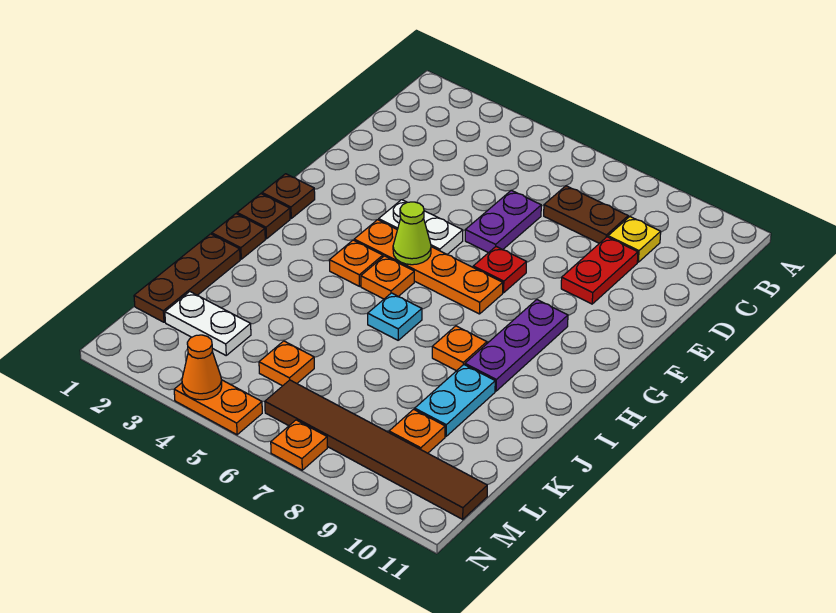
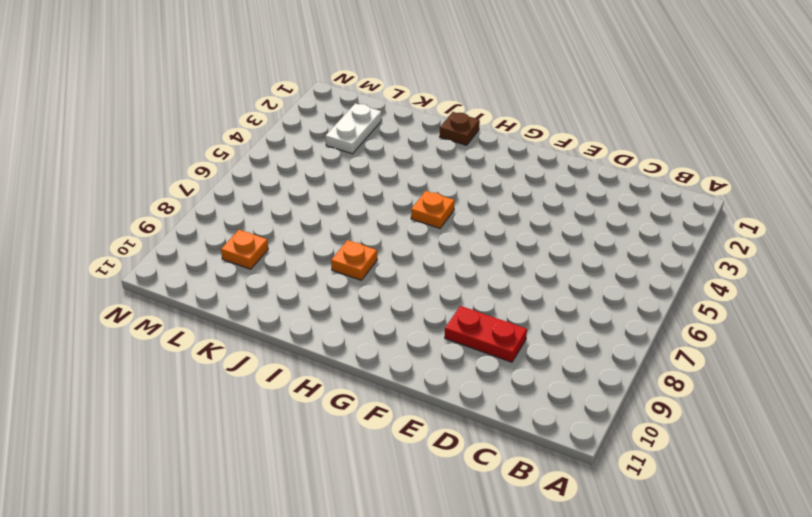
none -> brown 1x2 plate [544,186,628,243]
none -> yellow 1x1 plate [608,217,661,262]
none -> purple 1x2 plate [465,190,541,253]

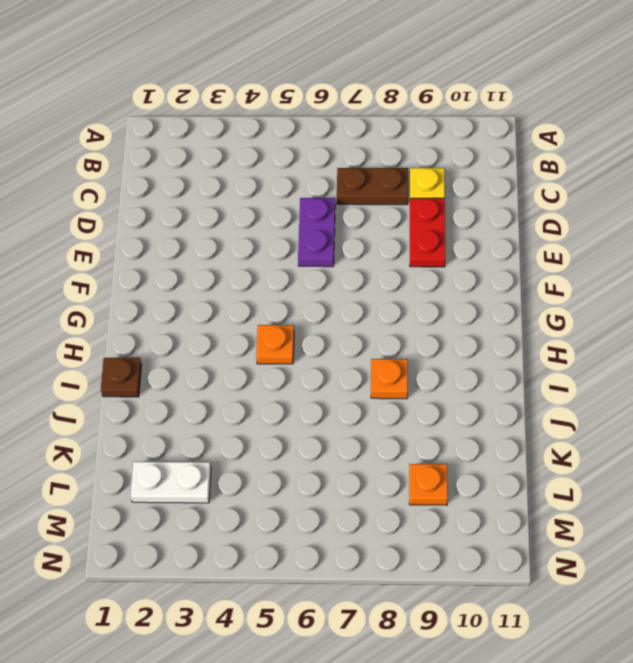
none -> white 1x2 plate [379,200,463,254]
none -> red 1x1 plate [473,247,526,293]
none -> brown 1x1 plate [262,174,315,218]

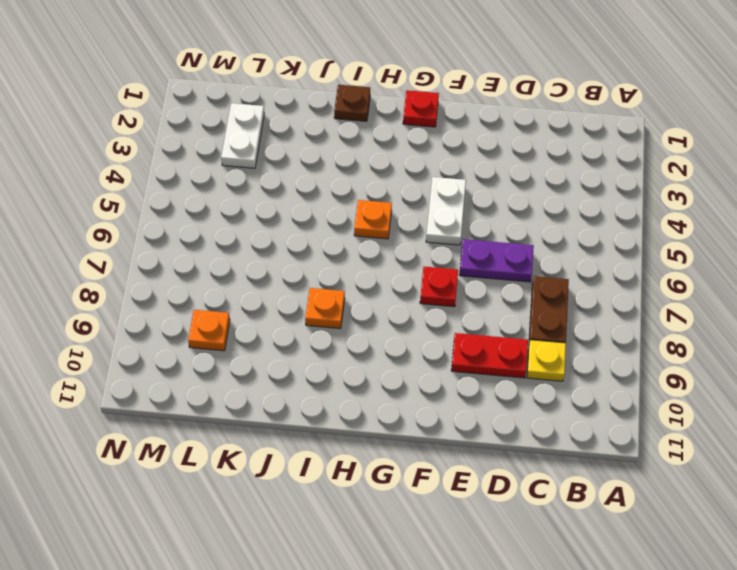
red 1x1 plate [403,90,439,127] -> brown 1x1 plate [262,174,315,218]
none -> orange 1x4 plate [354,220,503,314]
none -> purple 1x3 plate [465,300,568,391]
none -> brown 1x1 plate [237,194,290,239]

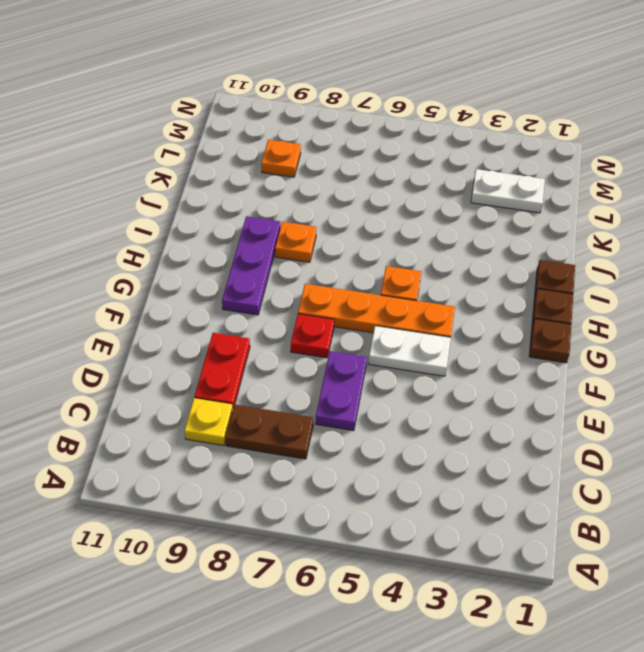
none -> orange 1x1 plate [329,240,383,286]
none -> cyan 1x1 plate [368,293,422,340]
none -> brown 1x3 plate [134,234,240,322]

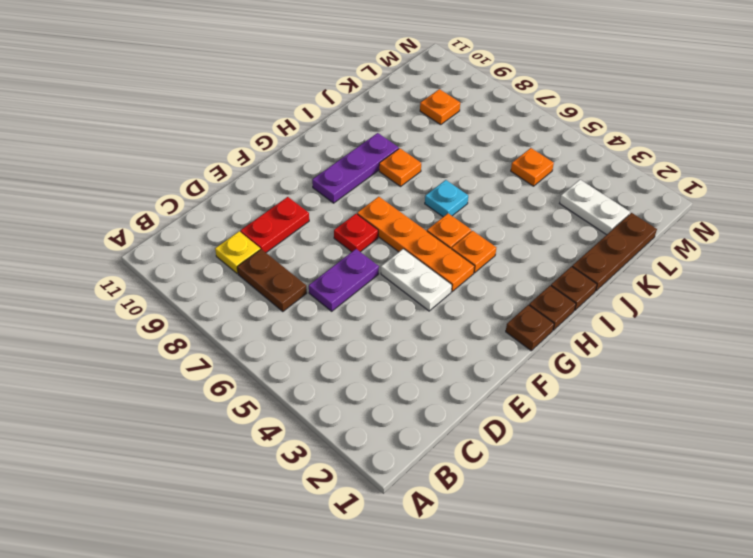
none -> cyan 1x2 plate [415,365,495,436]
none -> brown 1x6 tile [265,380,487,519]
none -> orange 1x2 plate [174,380,262,435]

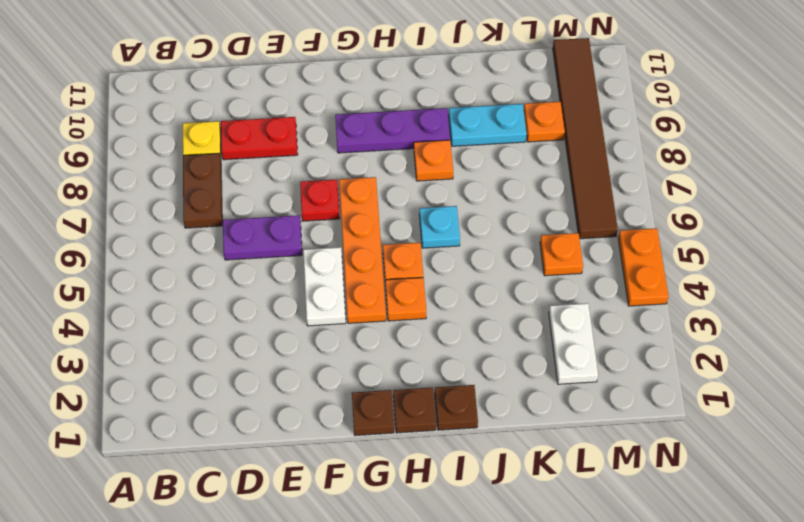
none -> brown 1x3 plate [134,234,240,322]
none -> orange 1x1 plate [271,420,327,470]
none -> lime 1x1 cone [393,202,431,265]

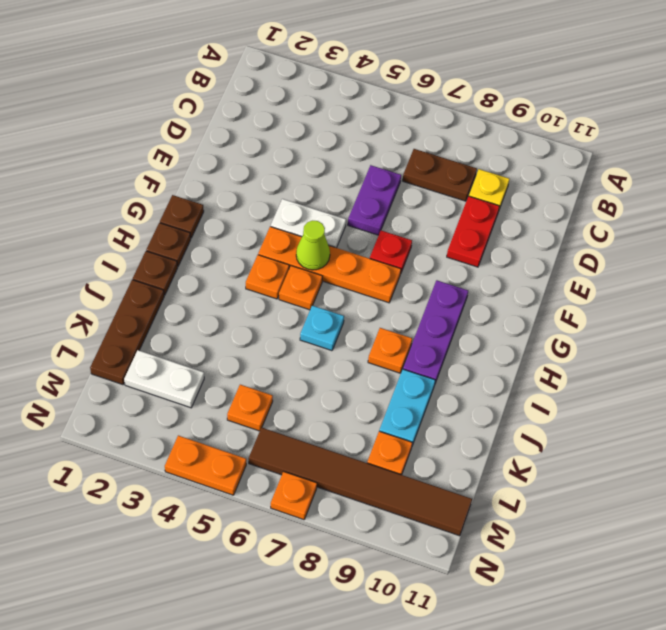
none -> orange 1x1 cone [182,335,222,400]

